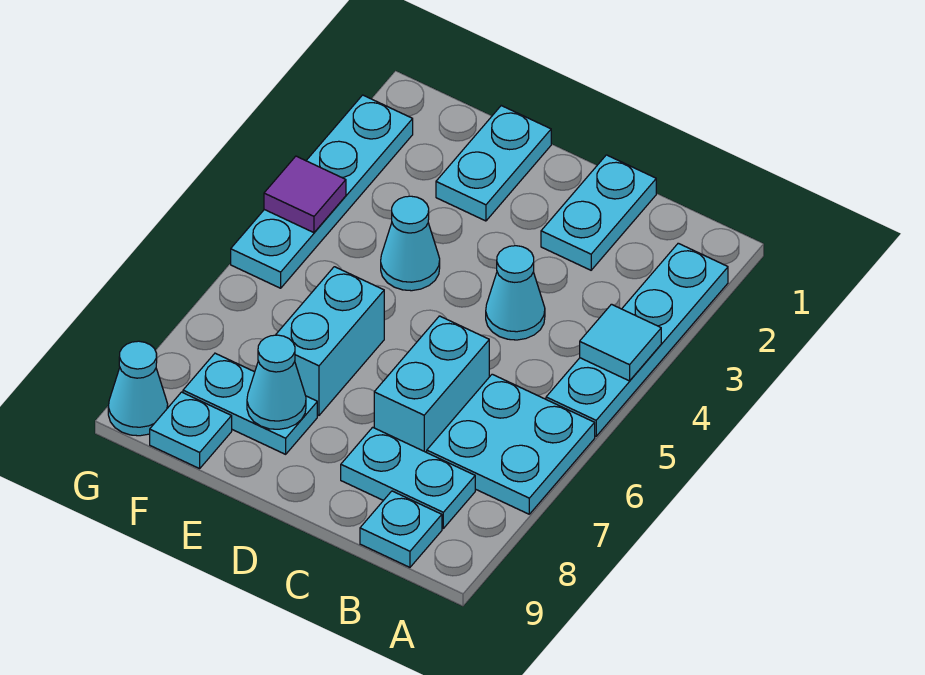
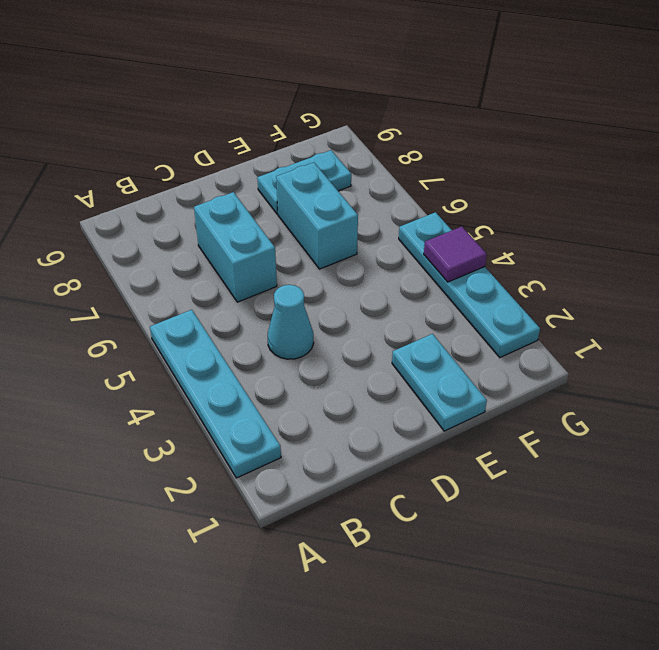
none -> cyan 2x2 plate [427,374,595,514]
none -> cyan 1x2 plate [341,427,475,528]
none -> cyan 1x1 plate [360,491,442,567]

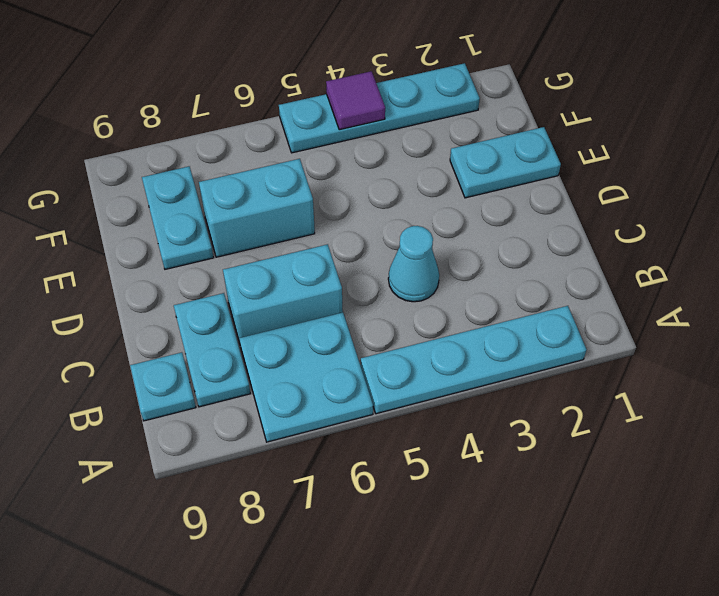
none -> cyan 1x2 plate [541,155,656,270]
none -> cyan 1x1 cone [381,196,440,291]
none -> cyan 1x1 plate [150,392,232,469]

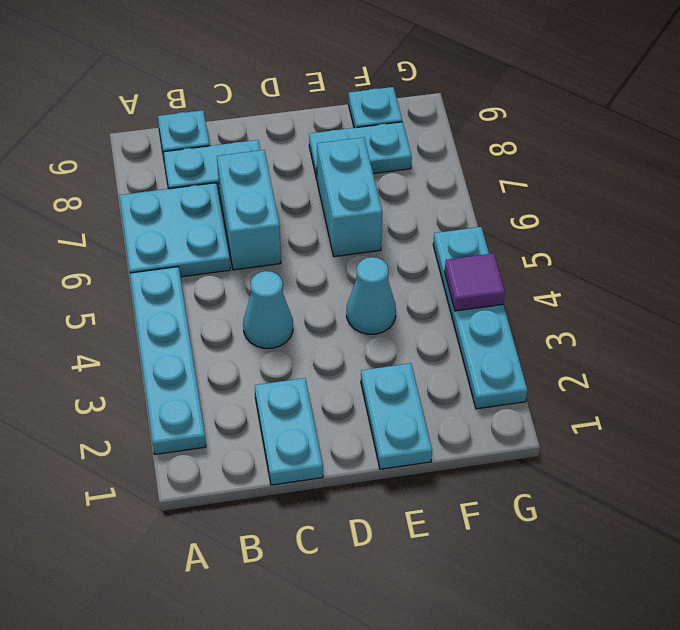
none -> cyan 1x1 cone [108,341,168,436]
none -> cyan 1x1 tile [580,304,661,381]
none -> cyan 1x1 cone [247,335,306,429]

